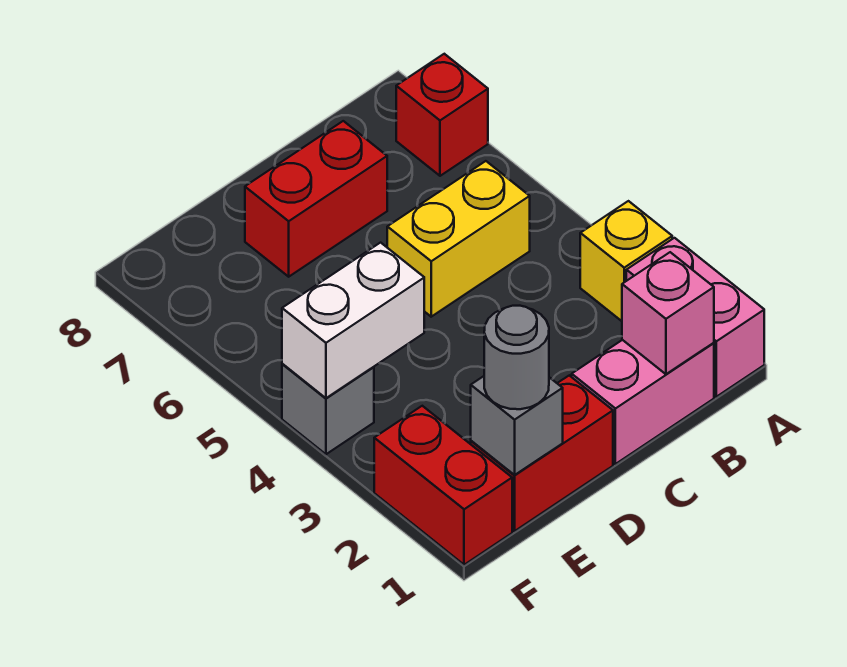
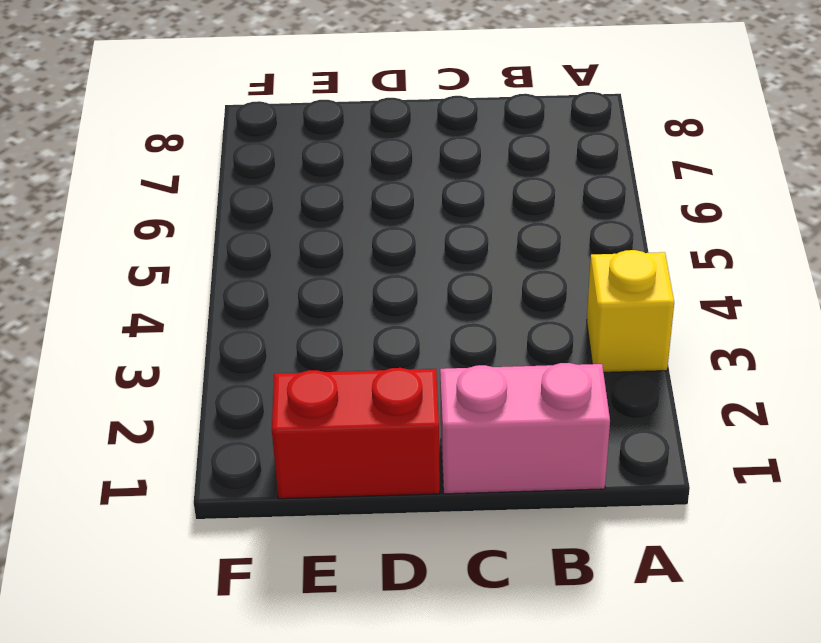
none -> pink 1x2 brick [626,238,764,397]
none -> red 1x1 brick [396,54,488,176]
none -> yellow 1x2 brick [387,161,530,317]

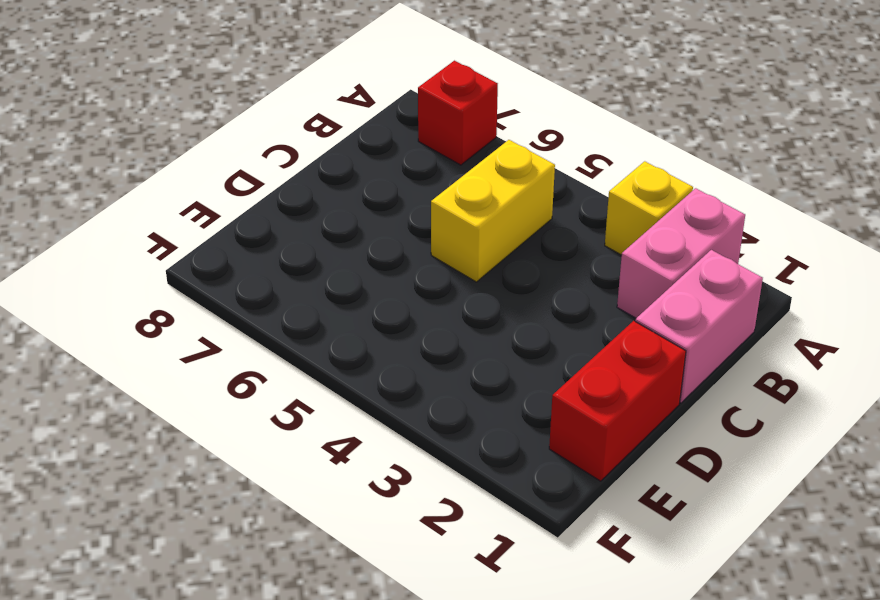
pink 1x2 brick [617,188,745,318] -> pink 1x2 brick turned to [626,238,764,397]
none -> red 1x2 brick [245,121,387,277]
none -> red 1x2 brick [374,406,512,565]
none -> grey 1x1 brick [282,364,374,454]

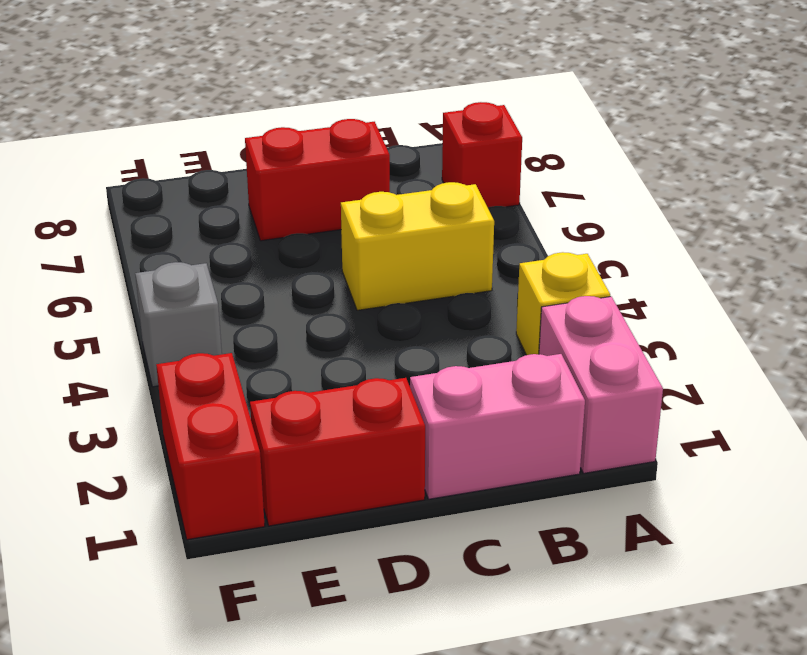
none -> pink 1x1 brick [622,252,714,374]
none -> grey 1x1 brick [471,376,563,475]
none -> white 1x2 brick [282,243,424,398]

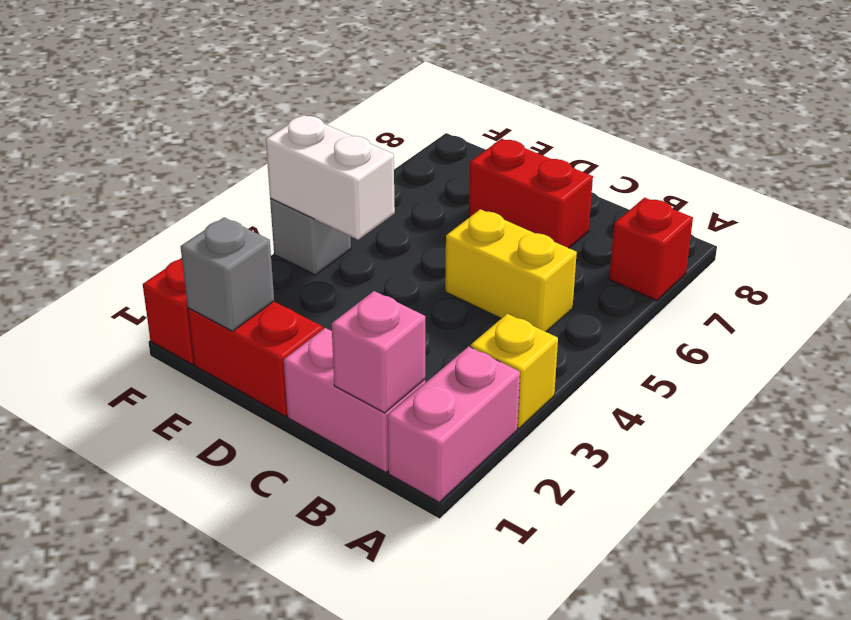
none -> grey 1x1 round brick [484,306,549,409]

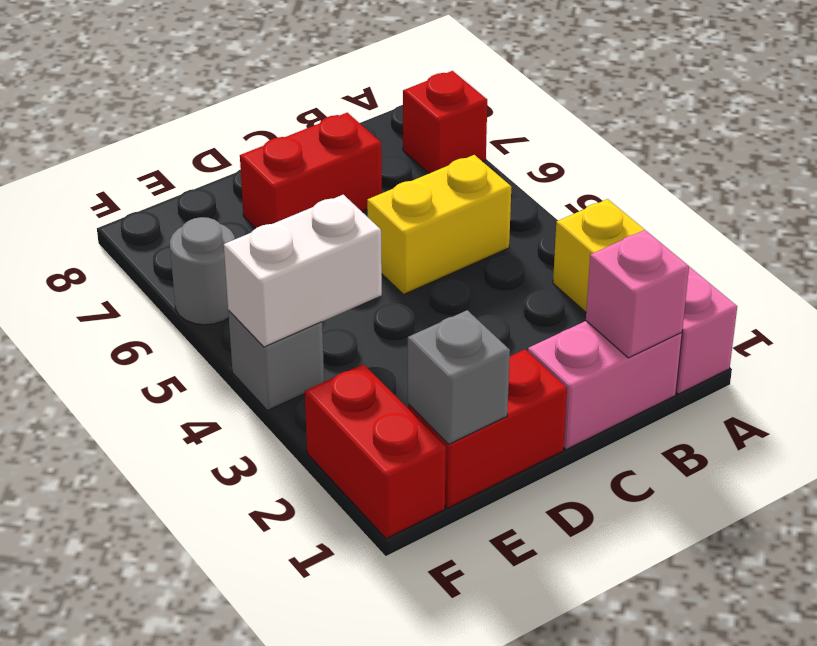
grey 1x1 round brick [170,217,235,325] -> grey 1x1 round brick moved to [484,306,549,409]

